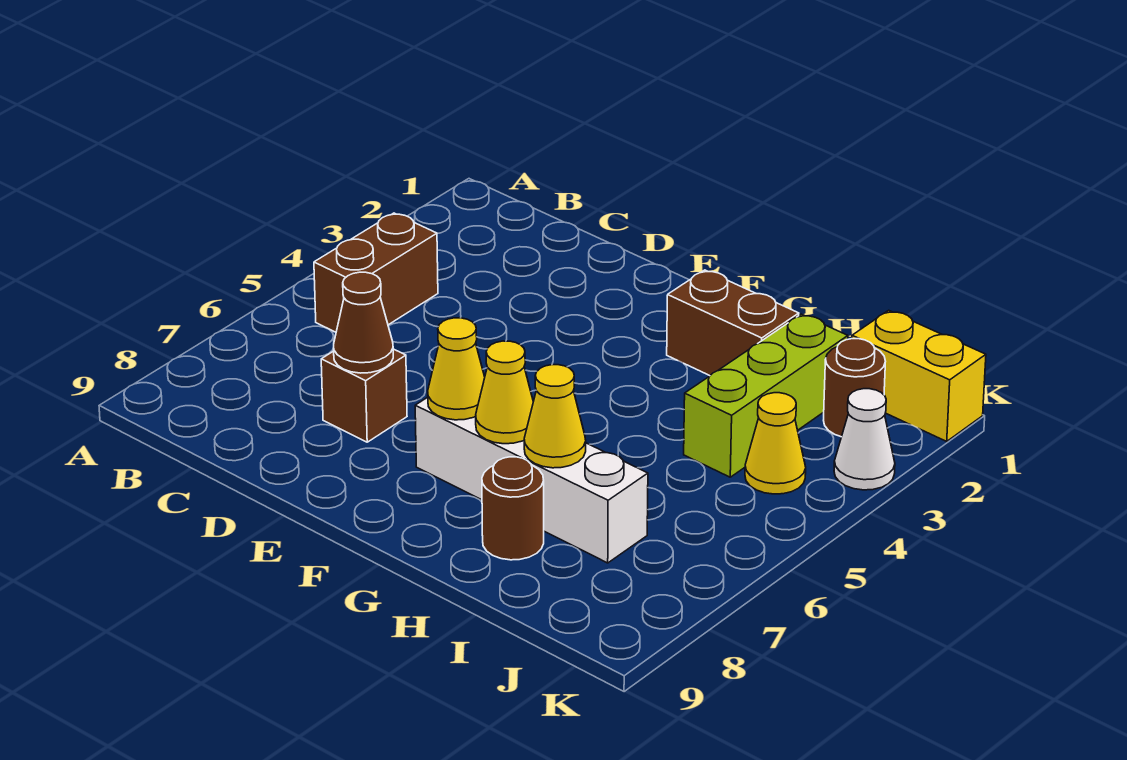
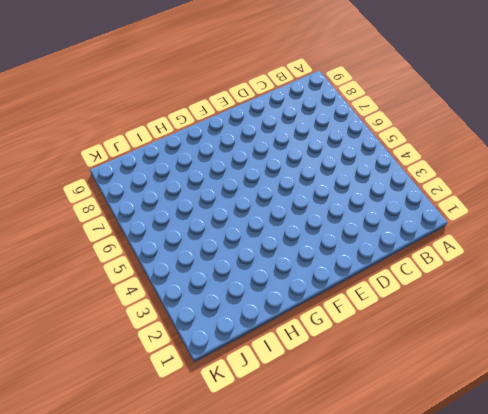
none -> brown 1x2 brick [314,213,438,332]
none -> brown 1x1 brick [321,349,407,442]
none -> white 1x4 brick [415,397,648,563]

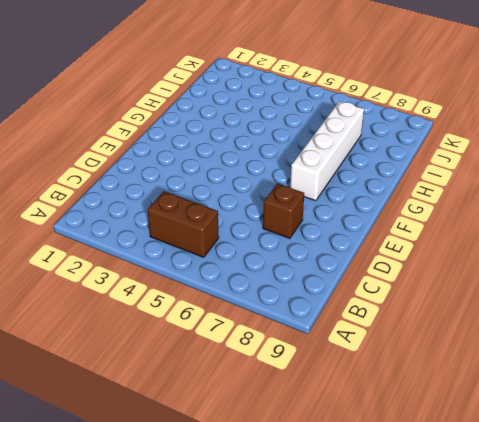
none -> brown 1x2 brick [667,270,799,376]
none -> brown 1x1 round brick [482,457,544,560]
none -> lime 1x3 brick [684,314,848,477]

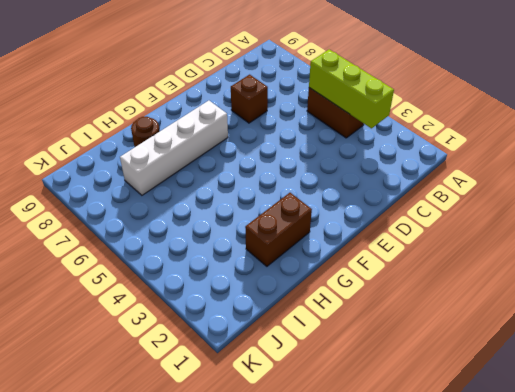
lime 1x3 brick [309,50,394,128] -> lime 1x3 brick moved to [684,314,848,477]
none -> yellow 1x2 brick [852,310,986,441]
none -> brown 1x1 round brick [824,339,886,437]
none -> yellow 1x1 cone [745,393,806,494]

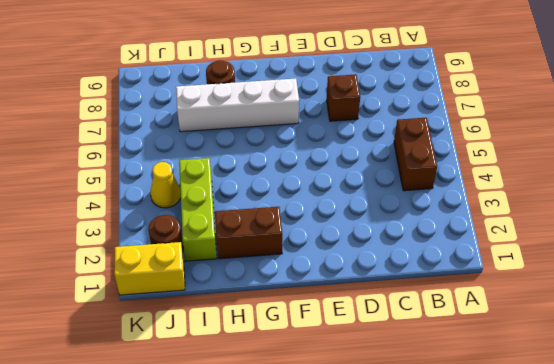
none -> white 1x1 cone [834,389,895,490]
none -> brown 1x1 cone [334,272,393,373]
none -> yellow 1x1 cone [428,318,485,420]

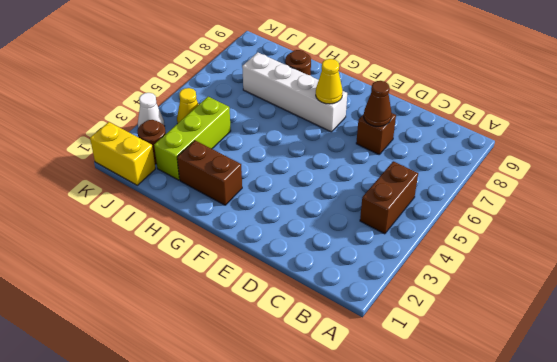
none -> yellow 1x1 cone [476,341,533,444]
none -> yellow 1x1 cone [524,365,586,468]

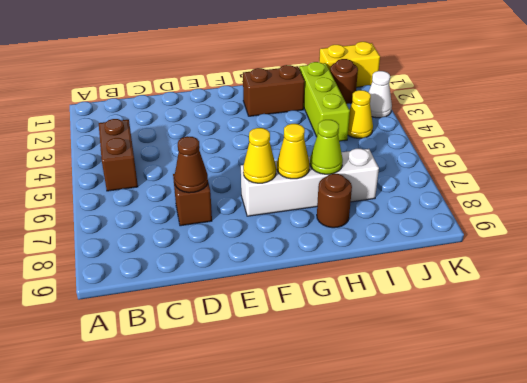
lime 1x1 cone [310,120,343,174] -> yellow 1x1 cone [524,365,586,468]

